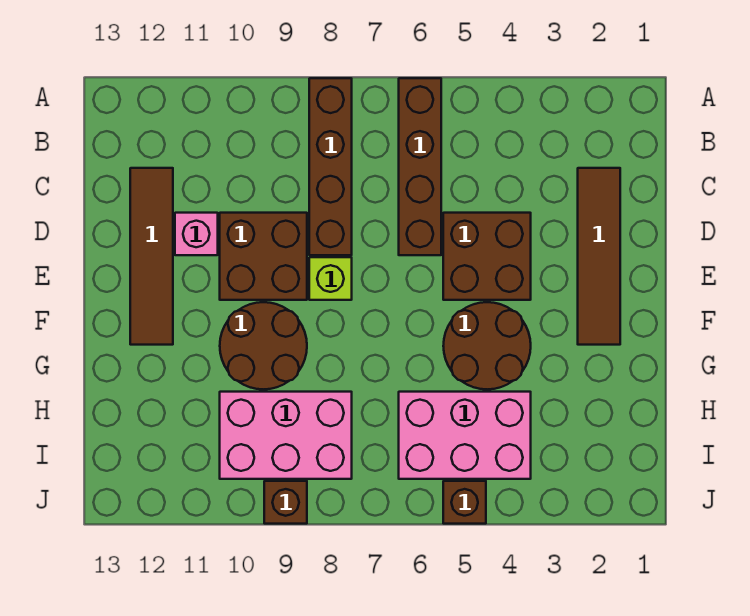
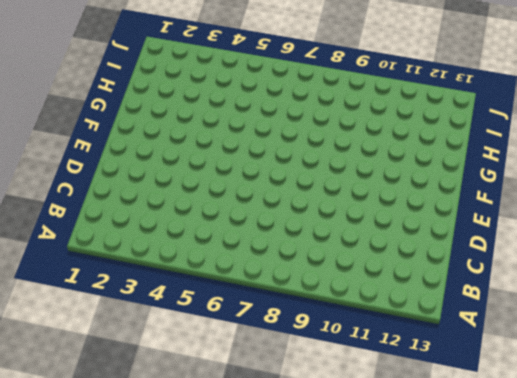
none -> brown 1x4 brick [399,78,441,255]
none -> brown 1x4 brick [309,78,352,255]
none -> brown 1x4 tile [578,168,620,345]

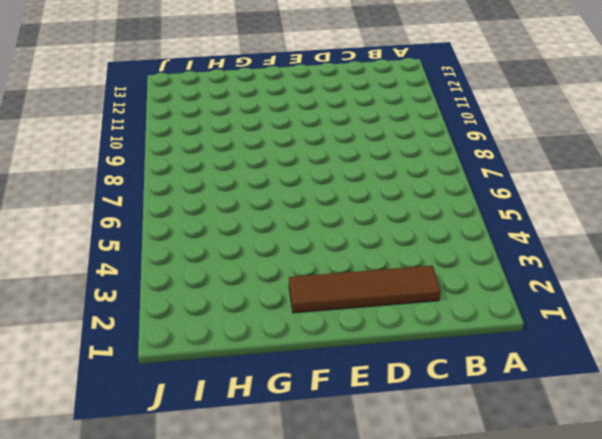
none -> brown 1x4 brick [399,78,441,255]
none -> brown 1x4 brick [309,78,352,255]
none -> brown 1x4 tile [130,168,173,345]

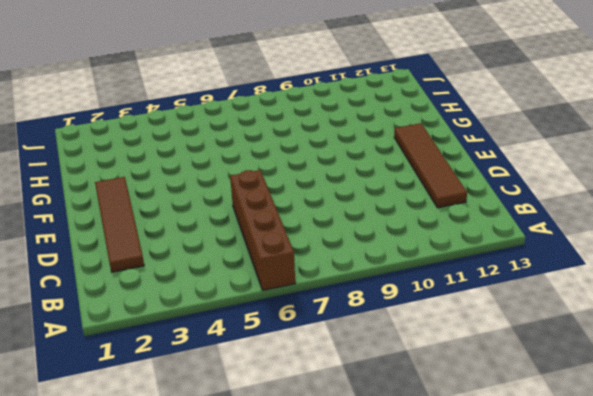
none -> brown 1x4 brick [309,78,352,255]
none -> brown 2x2 brick [443,213,531,300]
none -> brown 2x2 brick [220,213,307,300]

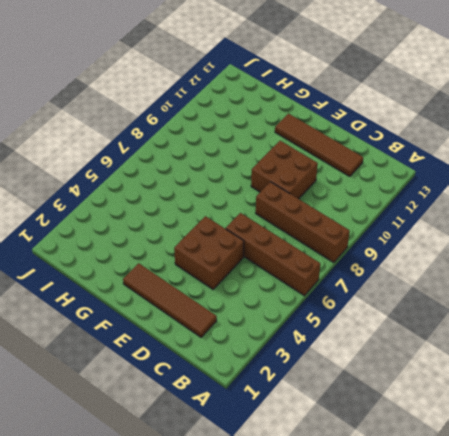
none -> pink 1x1 brick [175,213,218,255]
none -> lime 1x1 brick [309,257,352,300]
none -> brown 2x2 round brick [443,302,531,389]

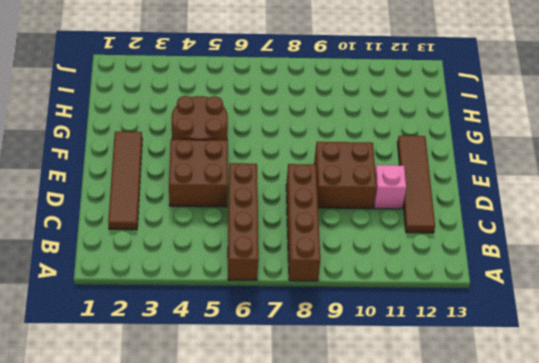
none -> lime 1x1 brick [309,257,352,300]
none -> brown 2x2 round brick [220,302,307,389]
none -> pink 2x3 brick [399,392,531,479]

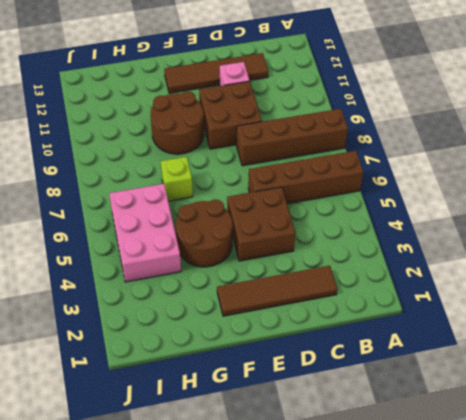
lime 1x1 brick [161,157,193,201] -> lime 1x1 brick moved to [309,257,352,300]
none -> pink 2x3 brick [220,392,352,479]
none -> brown 1x1 brick [443,481,486,524]
none -> brown 1x1 brick [264,481,307,524]

